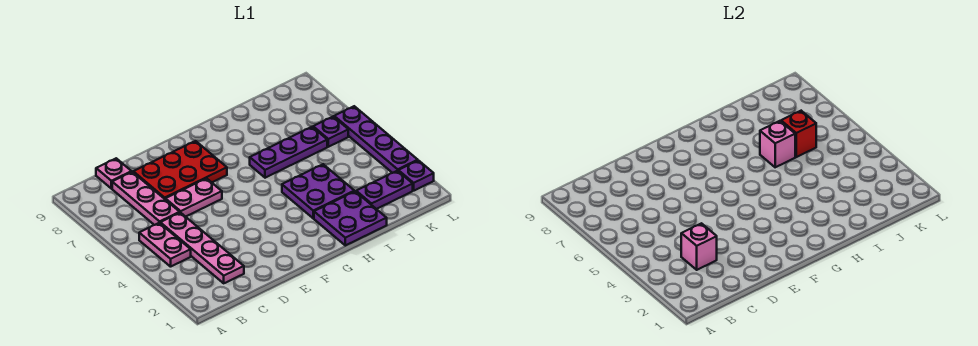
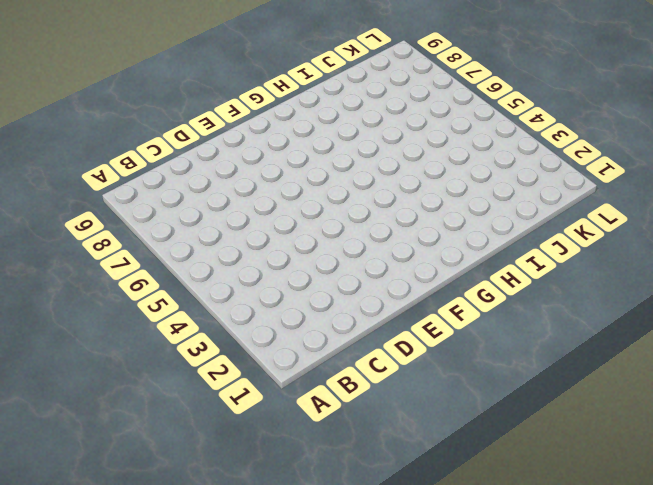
none -> pink 1x2 plate [139,223,191,267]
none -> pink 1x4 plate [160,212,244,283]
none -> pink 1x3 plate [112,172,180,225]

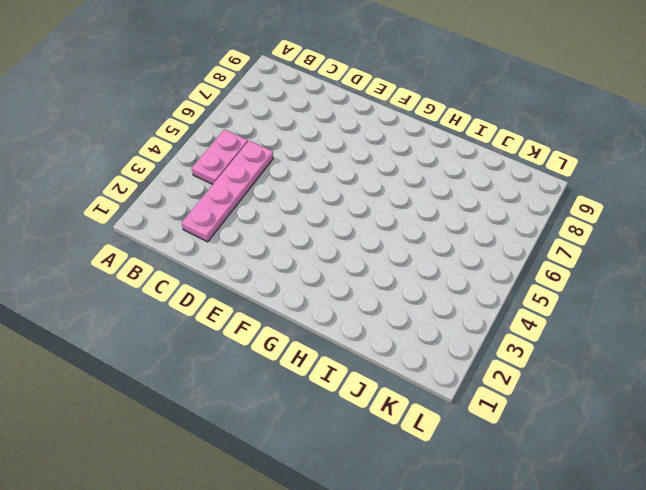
none -> pink 1x3 plate [112,172,180,225]
none -> pink 1x1 plate [96,158,132,189]
none -> pink 1x2 plate [165,178,222,217]

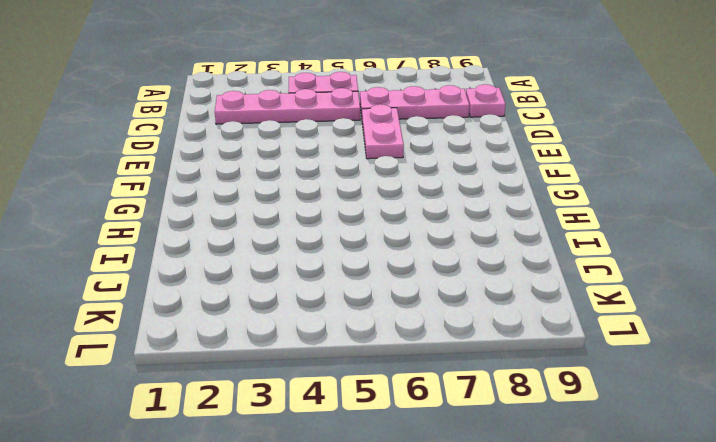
none -> red 2x3 plate [133,141,227,199]
none -> purple 2x2 plate [314,191,387,245]
none -> purple 2x2 plate [282,164,354,218]

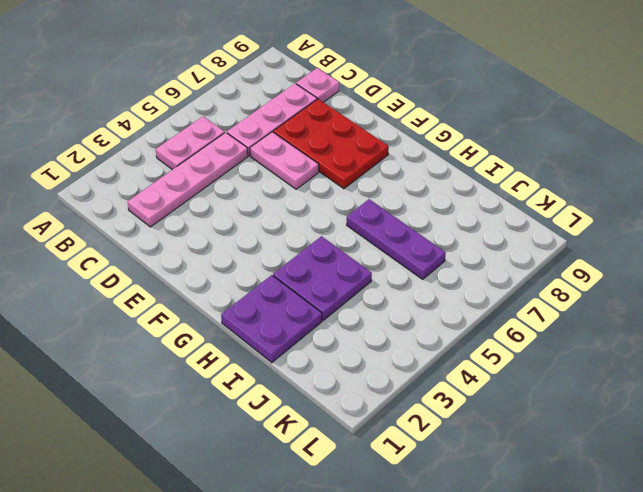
none -> purple 1x2 plate [356,171,413,209]
none -> purple 1x1 plate [313,117,348,147]
none -> purple 1x1 plate [398,160,434,191]

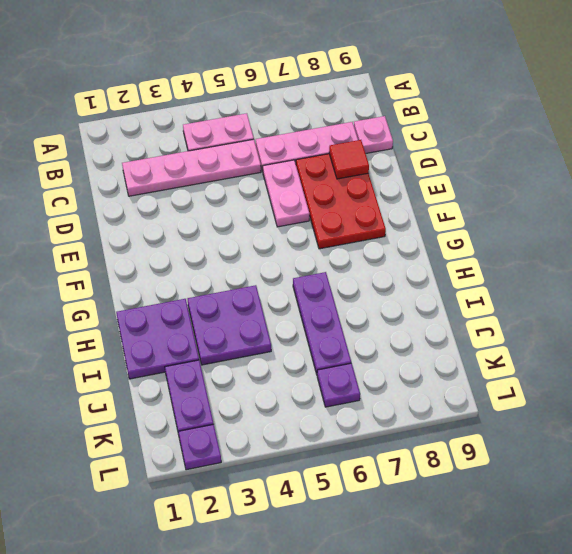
red 1x1 tile [329,140,369,179] -> none
none -> purple 1x4 plate [334,106,418,173]
none -> pink 1x1 brick [681,223,717,270]
none -> pink 1x1 brick [760,121,795,167]

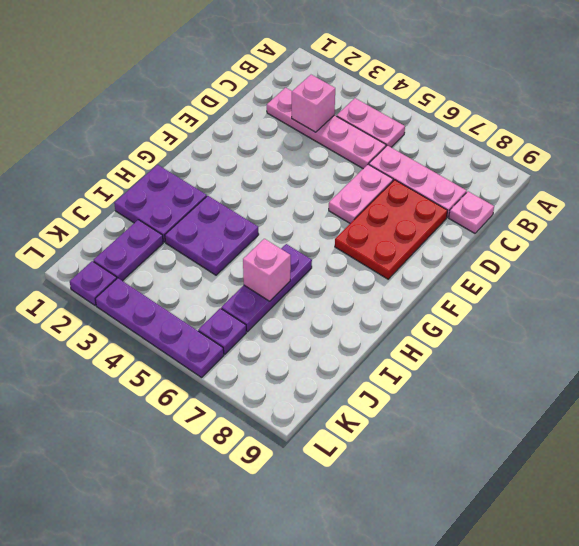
none -> red 1x1 brick [781,111,816,157]

